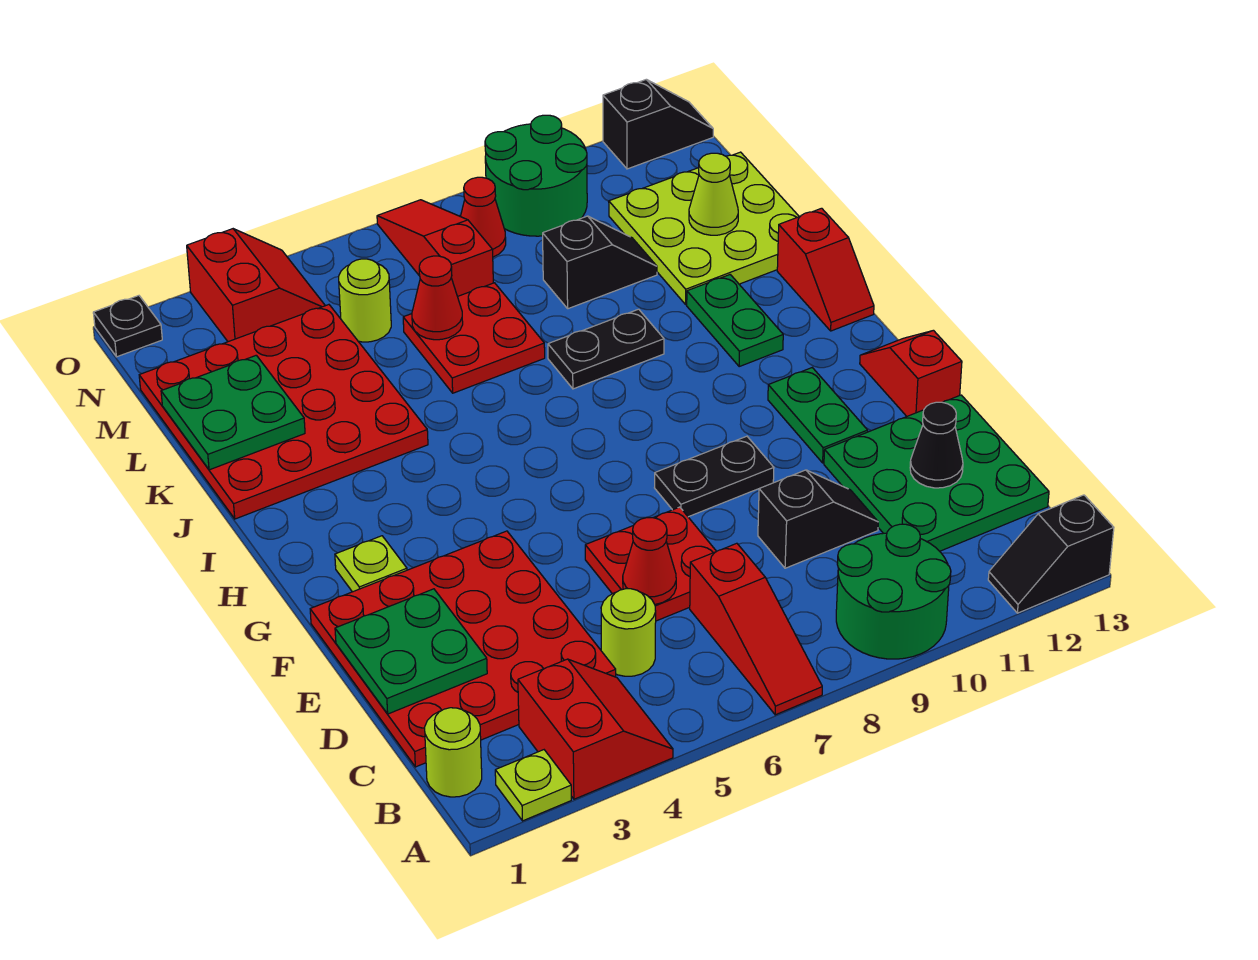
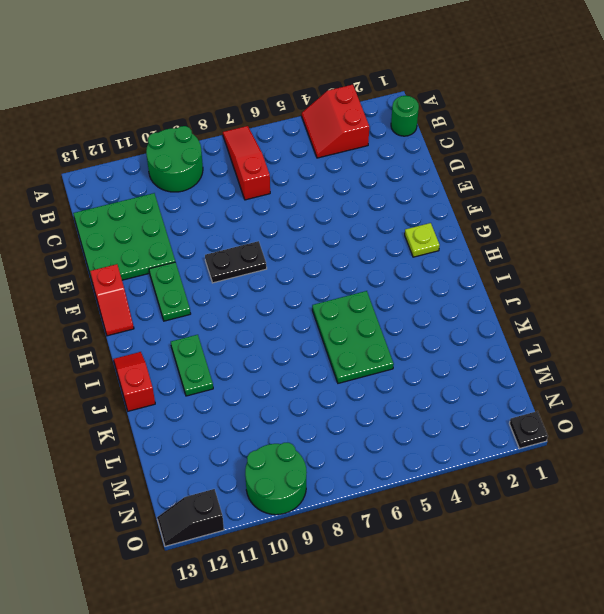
green 1x1 round brick [391,96,419,136] -> lime 1x1 round brick [425,708,482,797]
green 2x3 plate [312,291,394,383] -> red 2x2 plate [403,283,545,393]
none -> lime 1x1 plate [495,750,571,821]
none -> black 1x2 slope [988,495,1114,613]
none -> red 4x4 plate [310,531,616,767]
none -> lime 1x1 round brick [601,589,656,676]

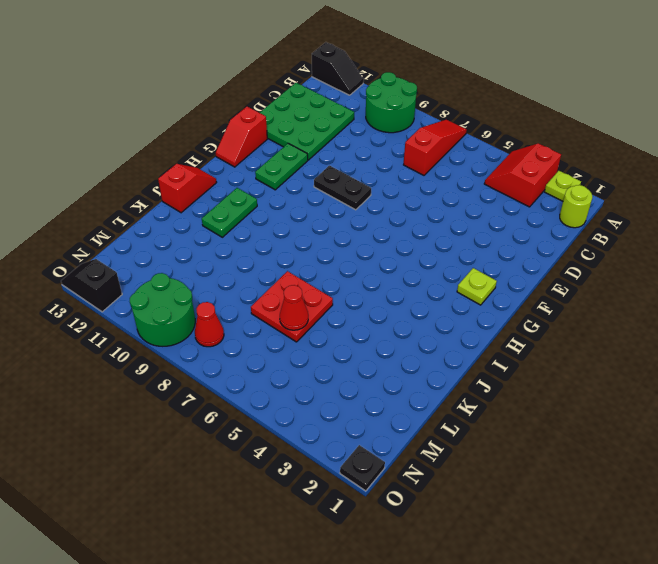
none -> red 4x4 plate [310,531,616,767]
none -> lime 1x1 round brick [601,589,656,676]
none -> red 2x2 plate [585,507,717,621]
none -> black 1x2 slope [758,470,878,568]

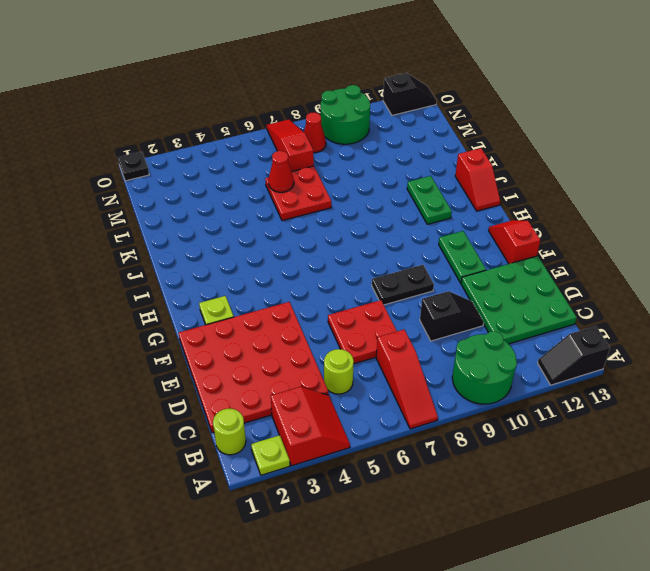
none -> red 4x4 plate [139,305,428,519]
none -> black 1x2 plate [548,309,664,389]
none -> lime 3x3 plate [609,152,799,305]
none -> black 1x2 slope [543,216,657,309]

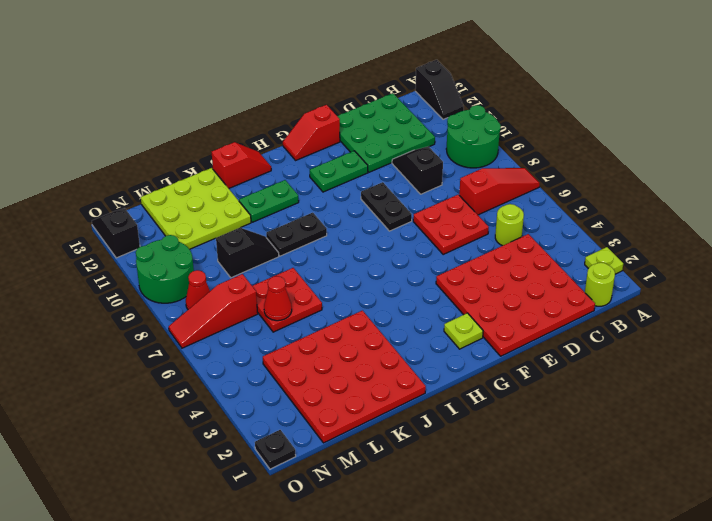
black 1x2 plate [266,213,327,256] -> black 1x2 plate turned to [548,309,664,389]
black 1x2 slope [216,228,279,278] -> black 1x2 slope turned to [543,216,657,309]
none -> red 2x2 slope [518,659,673,799]
none -> lime 1x1 round brick [339,259,391,342]
none -> red 2x2 slope [187,229,325,342]
none -> green 2x2 plate [335,589,487,714]

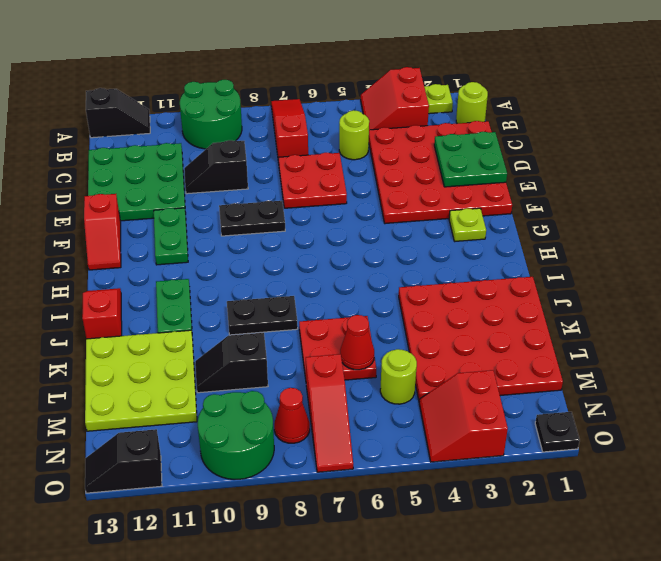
none -> red 1x1 cone [623,518,676,604]
none -> black 1x1 cone [910,402,963,488]
none -> green 2x2 plate [161,355,305,470]
none -> lime 1x1 cone [689,153,738,235]

